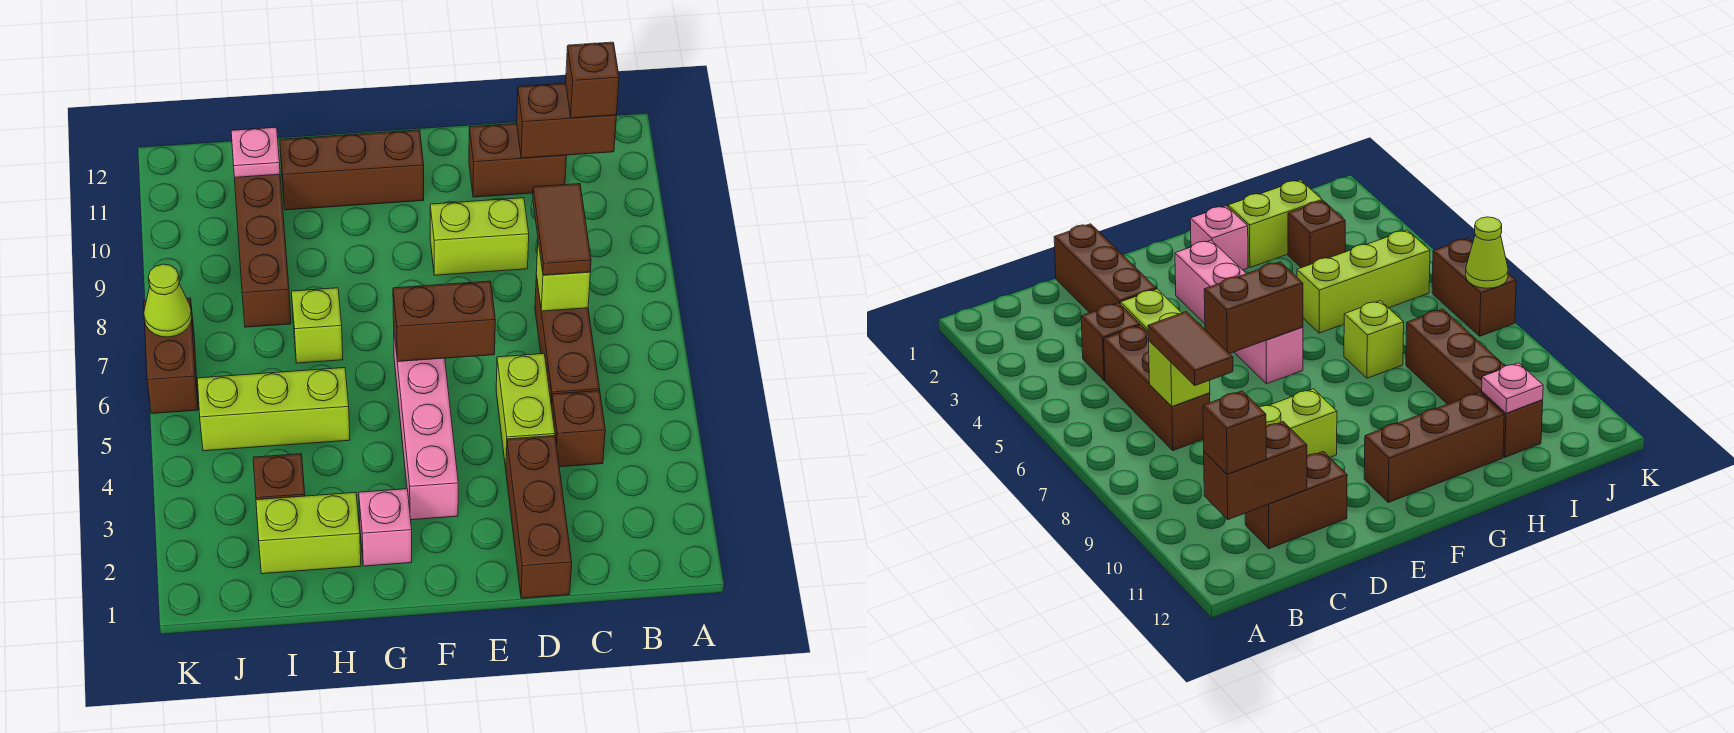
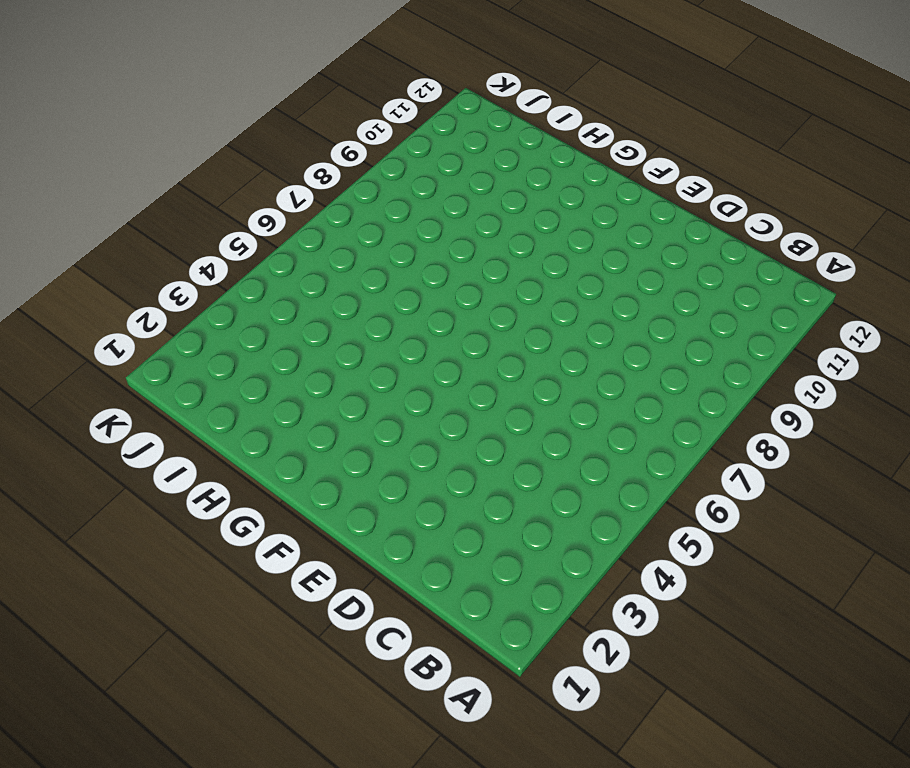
none -> brown 1x1 brick [552,391,605,467]
none -> brown 1x3 brick [535,275,599,407]
none -> brown 1x2 brick [469,124,566,197]

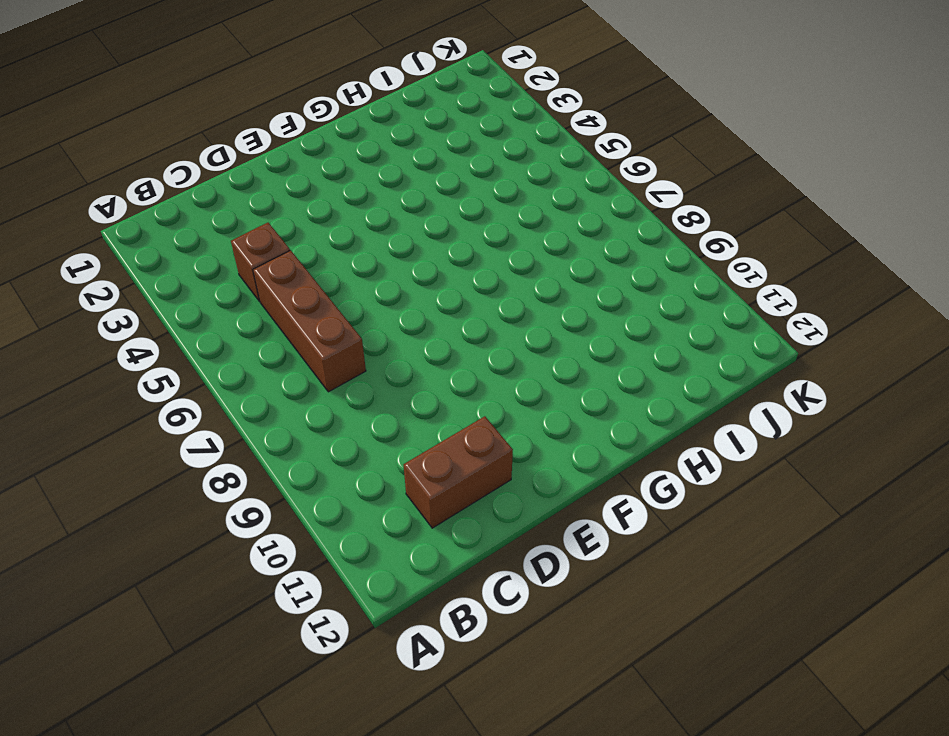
none -> brown 1x3 brick [506,436,572,598]
none -> lime 1x2 brick [496,354,555,468]
none -> lime 1x2 brick [430,198,529,275]

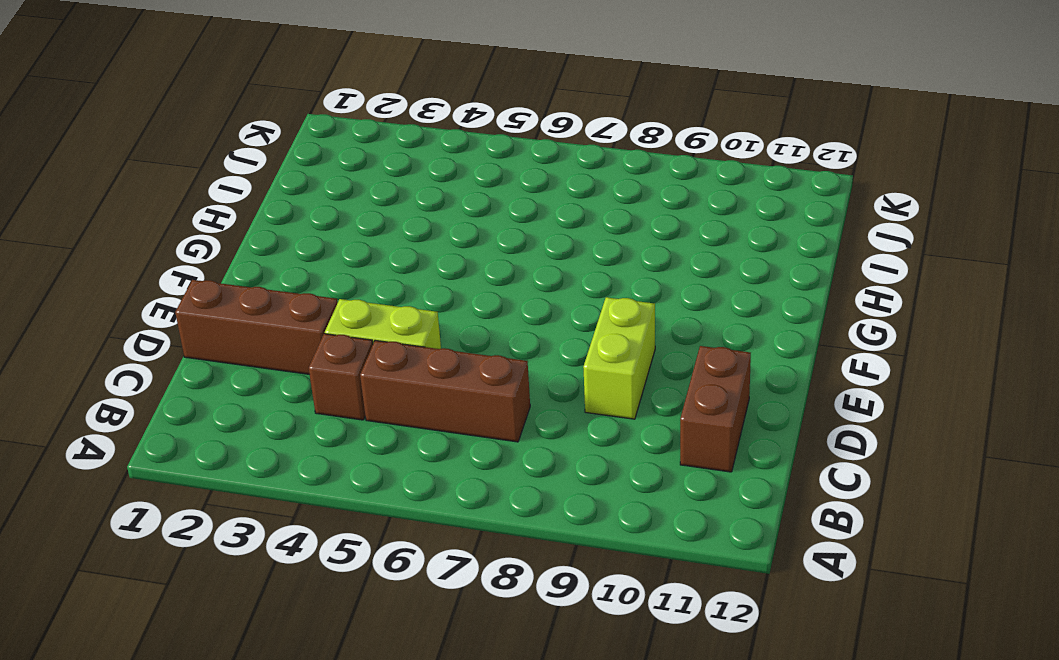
none -> pink 1x4 brick [394,333,458,520]
none -> brown 1x3 brick [280,130,424,210]
none -> pink 1x1 brick [359,489,412,566]

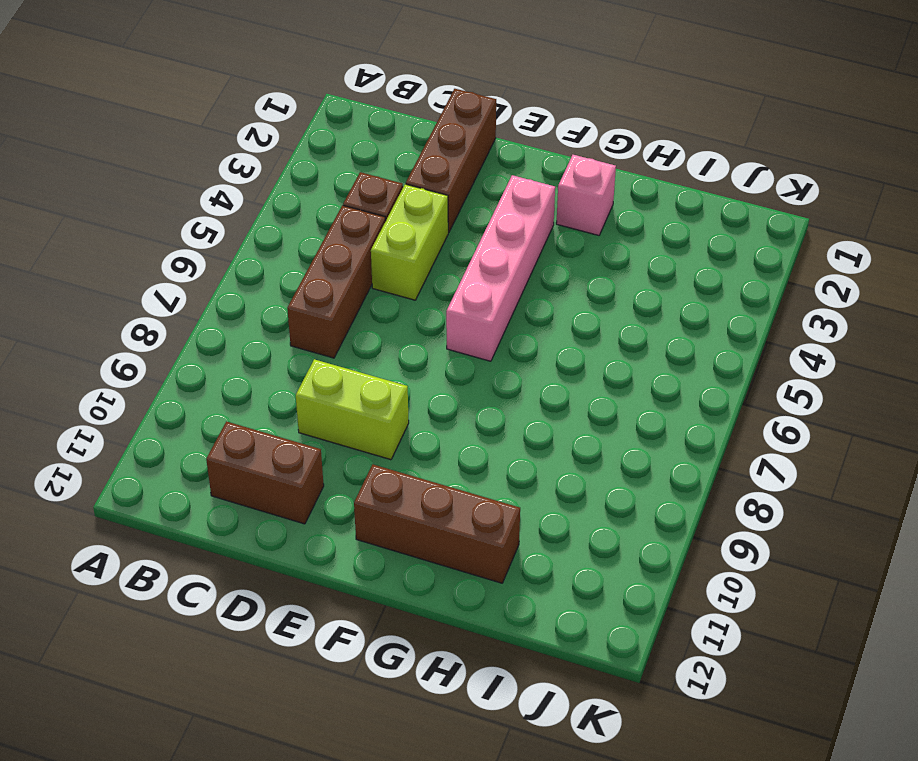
none -> lime 1x2 brick [256,493,361,574]
none -> lime 1x3 brick [198,368,350,451]
none -> lime 1x1 brick [292,288,343,363]

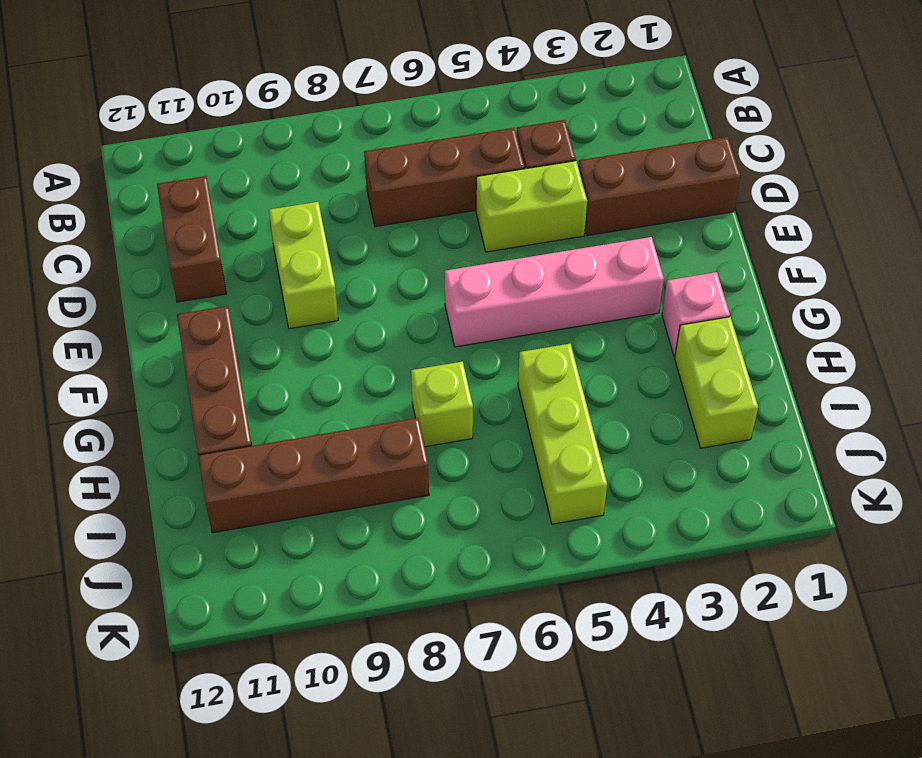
none -> brown 1x1 brick [253,454,305,500]
none -> brown 1x2 brick [144,298,198,414]
none -> brown 1x2 brick [517,83,617,158]

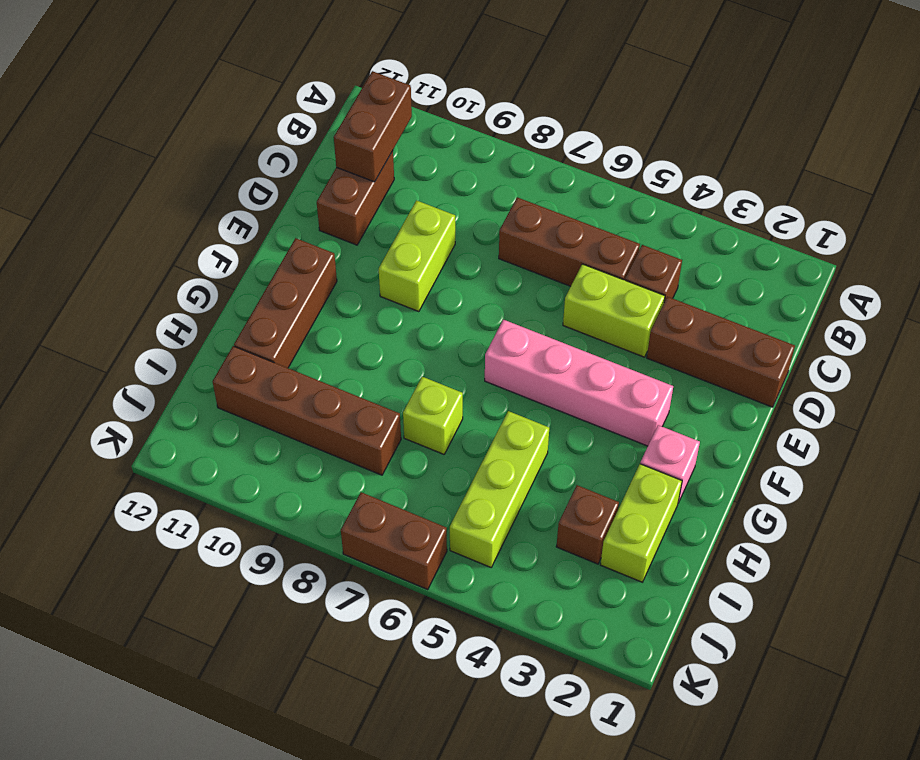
none -> lime 1x1 brick [536,242,590,311]
none -> brown 1x2 brick [393,281,495,362]
none -> pink 1x1 plate [231,127,280,177]

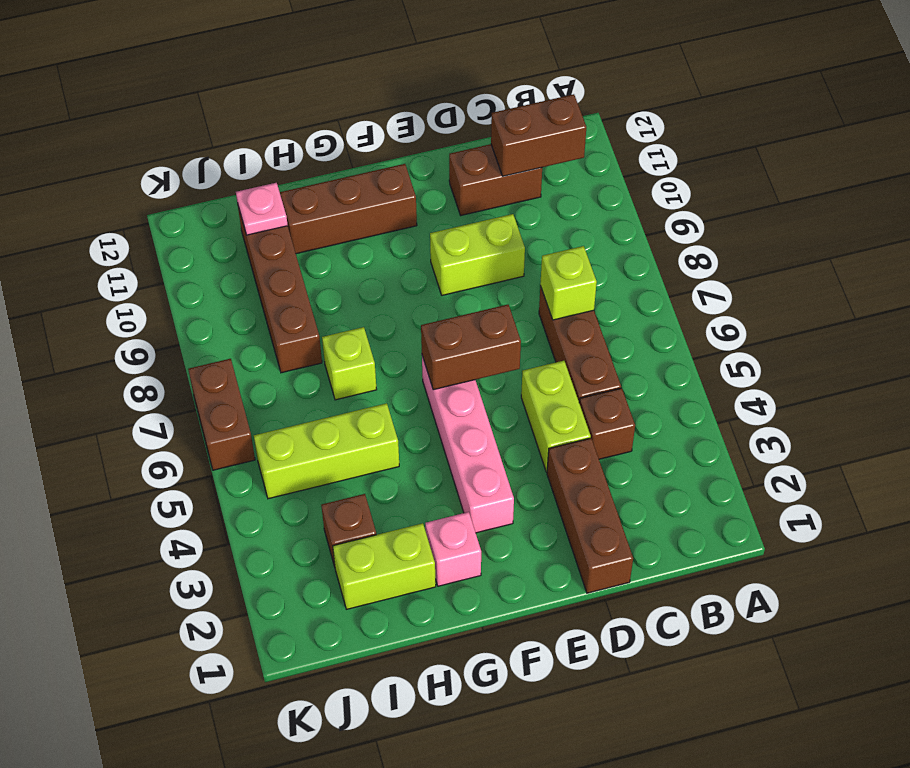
none -> lime 1x1 cone [144,264,192,337]
none -> brown 1x1 brick [566,42,619,118]
none -> brown 1x2 tile [533,184,591,275]

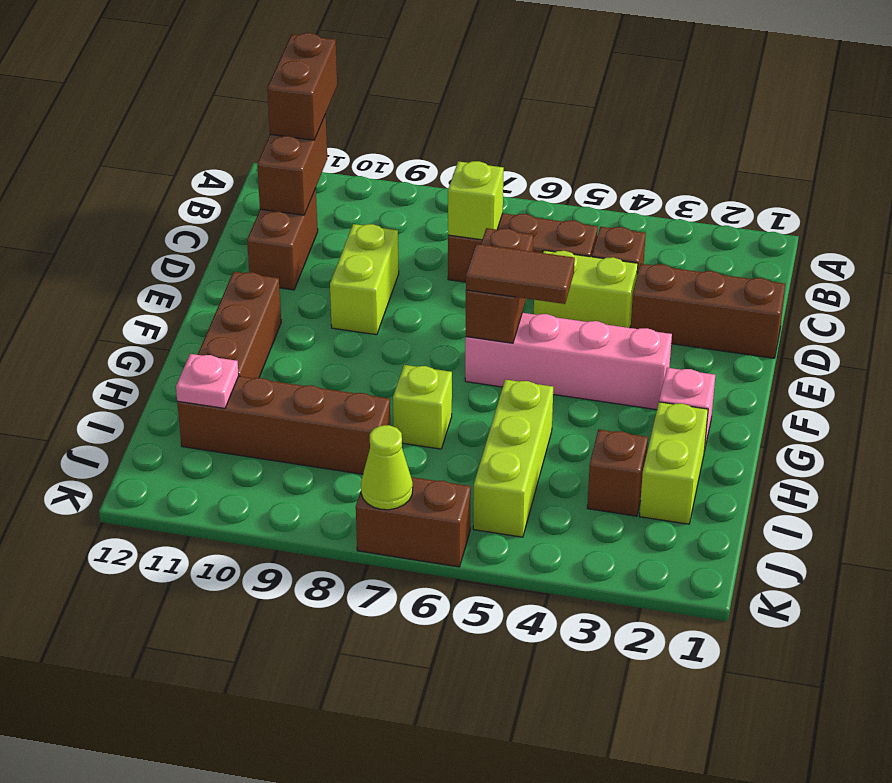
brown 1x2 brick [267,33,337,140] -> brown 1x1 brick [566,42,619,118]
brown 1x2 tile [466,244,575,304] -> brown 1x2 tile moved to [533,184,591,275]

